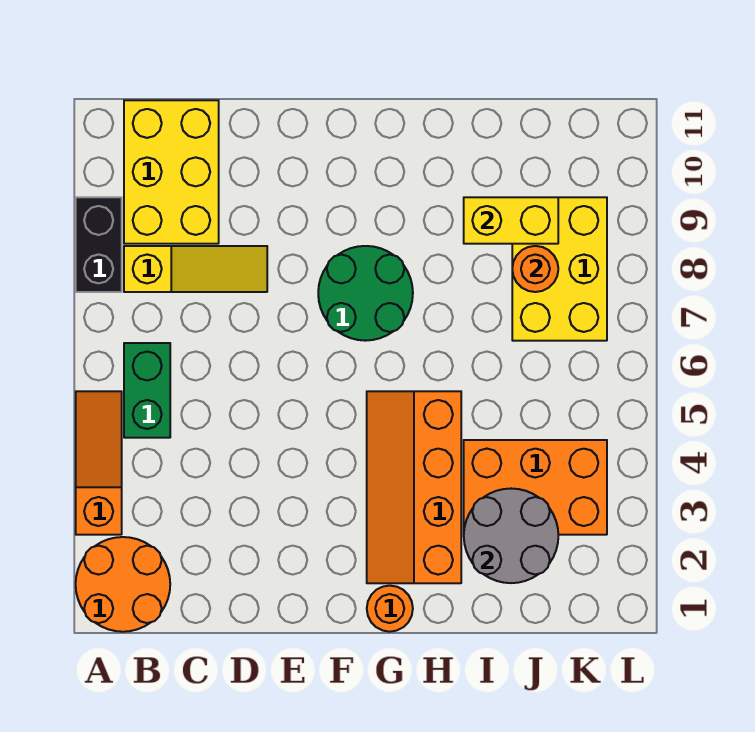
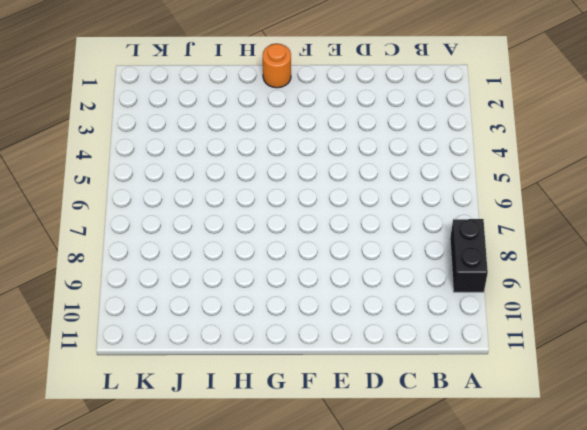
none -> orange 2x2 round brick [76,537,170,632]
none -> orange 1x3 slope [76,391,122,535]
none -> green 1x2 brick [124,343,170,438]

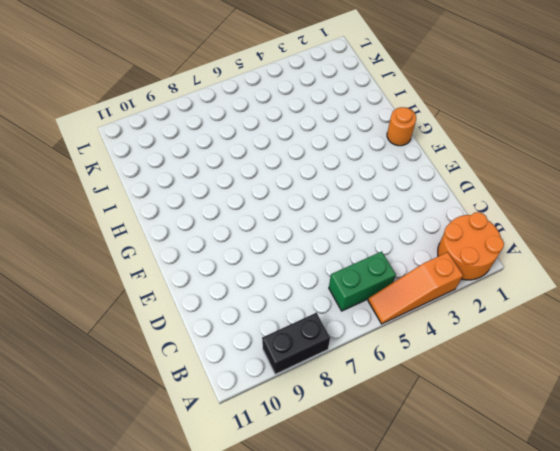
none -> yellow 1x3 slope [124,246,267,292]
none -> yellow 2x3 brick [124,100,219,244]
none -> green 2x2 round brick [318,246,413,341]

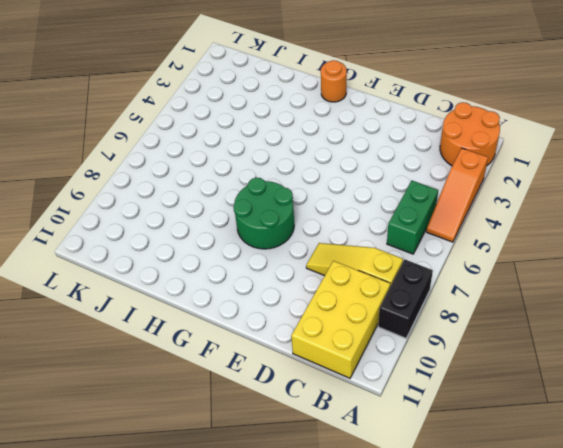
none -> orange 2x4 slope [367,391,461,583]
none -> orange 2x3 brick [464,440,607,535]
none -> yellow 2x3 brick [512,197,607,341]

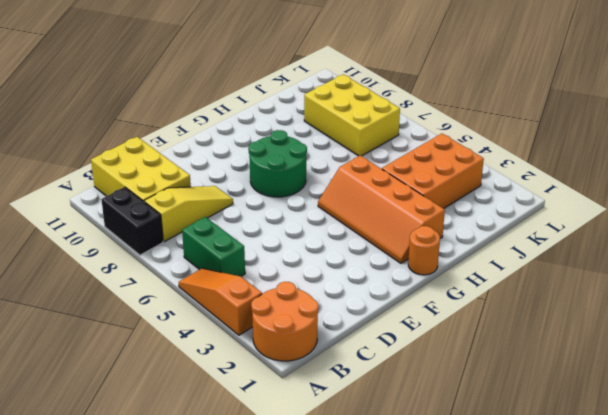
none -> grey 2x2 round brick [464,489,558,583]
none -> yellow 1x2 brick [464,197,558,244]
none -> orange 1x1 round brick [512,246,558,292]

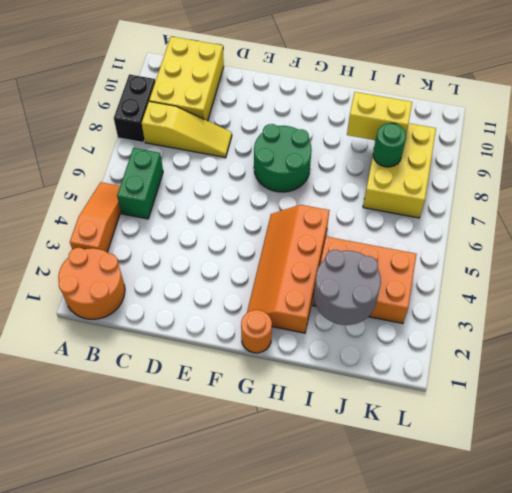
green 1x1 round brick [373,123,406,167] -> orange 1x1 round brick [512,246,558,292]

